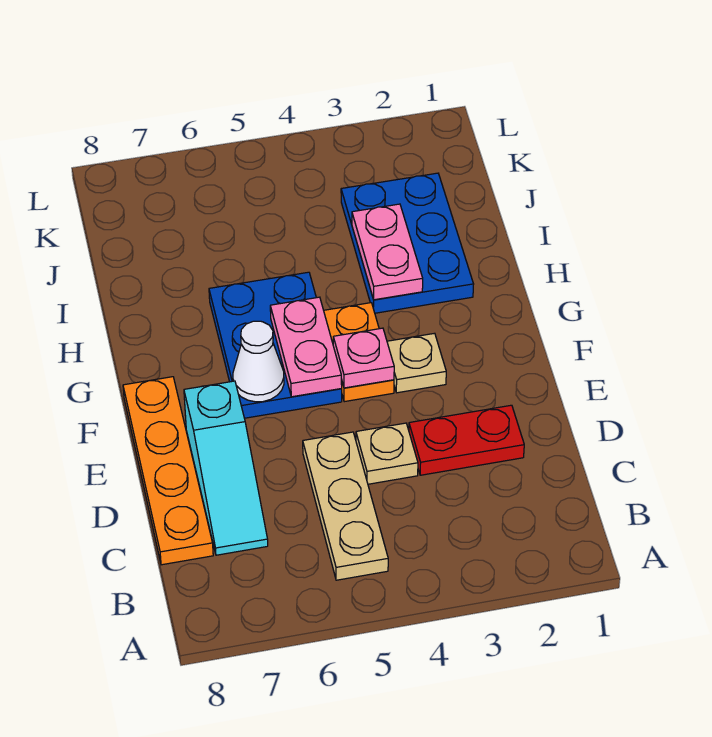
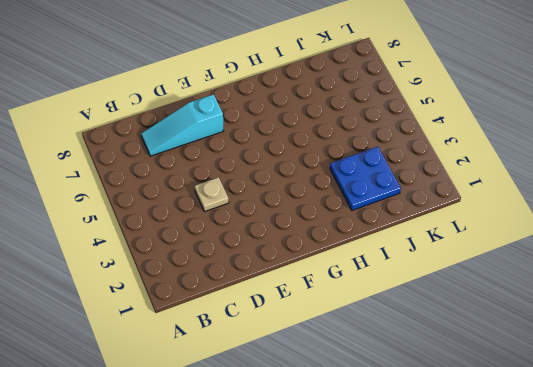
blue 2x2 plate [330,147,401,210] -> blue 2x3 plate [341,173,474,313]
none -> tan 1x3 plate [303,432,388,580]
none -> orange 1x4 plate [123,377,213,565]
none -> red 1x2 plate [409,405,524,475]

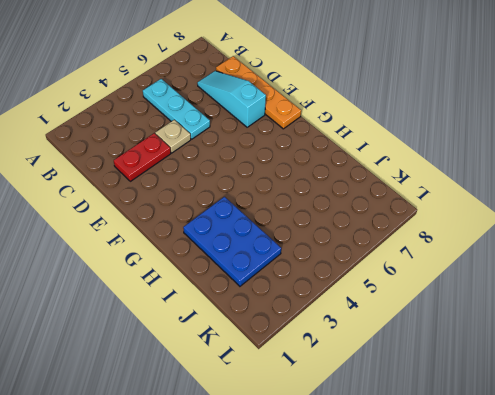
cyan 1x3 plate [143,79,210,139] -> tan 1x3 plate [303,432,388,580]
none -> tan 1x1 plate [387,333,446,393]
none -> orange 1x2 plate [324,303,394,402]
none -> blue 2x3 plate [209,272,342,418]

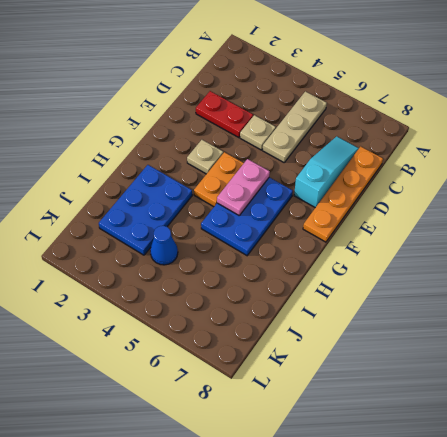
blue 1x1 cone [150,226,178,265] -> none
none -> pink 1x1 plate [333,328,394,388]
none -> white 1x1 cone [233,321,284,402]
none -> pink 1x2 plate [352,204,423,300]

